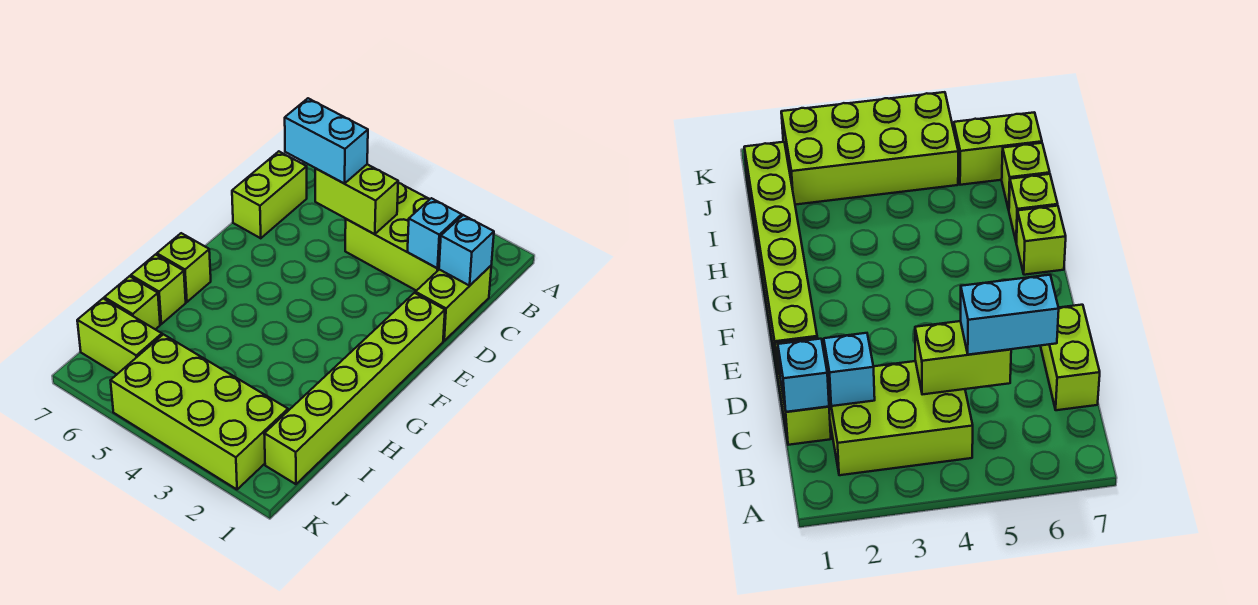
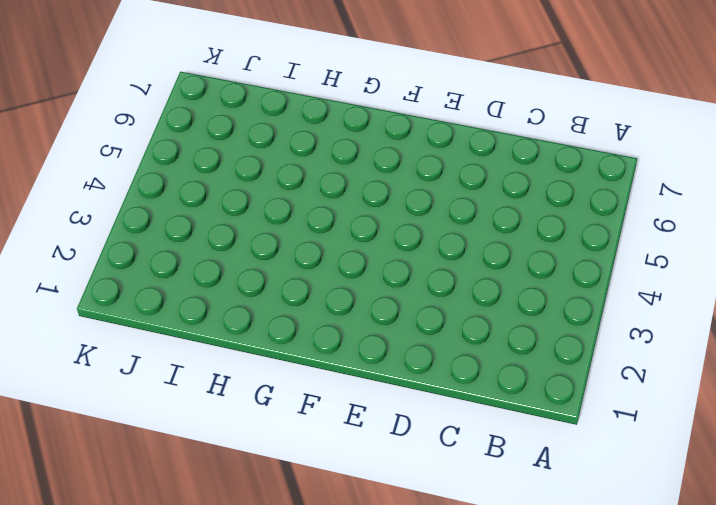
none -> lime 2x3 brick [345,183,439,291]
none -> lime 1x2 brick [415,266,491,341]
none -> lime 1x2 brick [232,151,307,238]

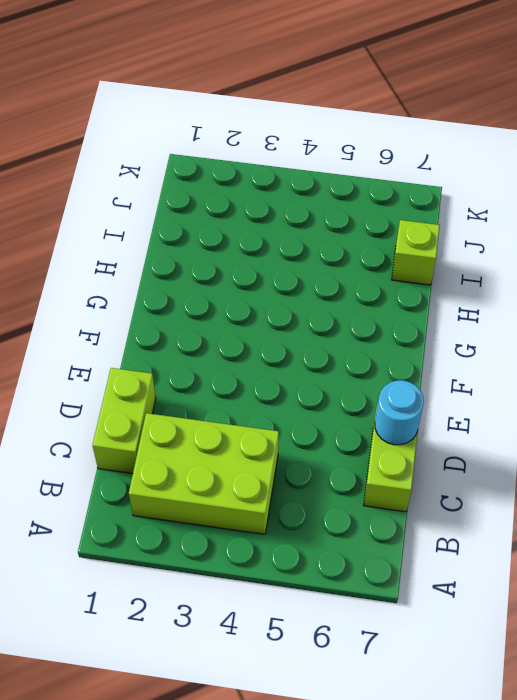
cyan 1x1 round brick [375,380,424,445] -> none
none -> lime 1x6 brick [264,293,445,484]
none -> lime 1x1 brick [157,233,211,302]
none -> lime 1x1 brick [131,254,186,324]

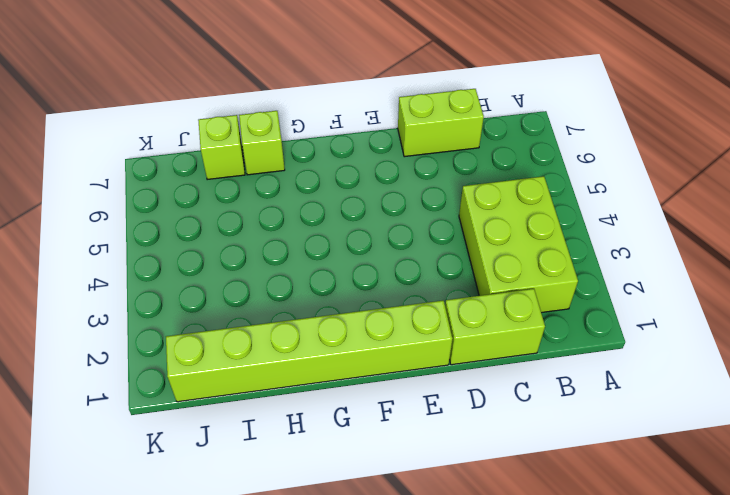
none -> lime 1x1 brick [157,233,211,302]
none -> lime 2x4 brick [111,334,288,489]
none -> lime 1x2 brick [77,299,162,374]

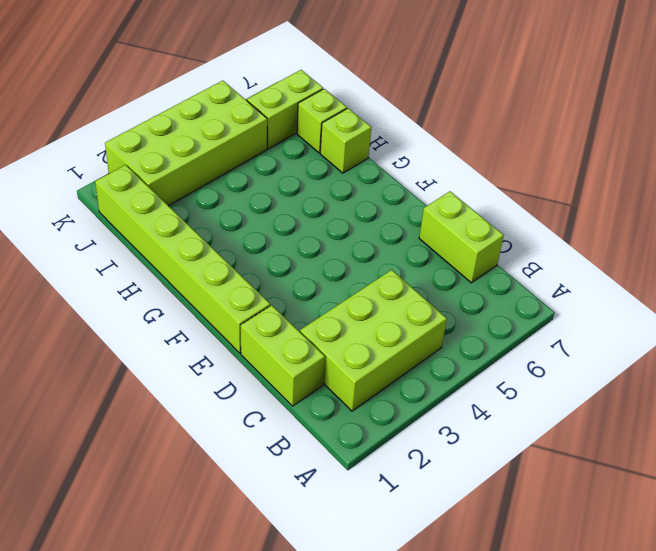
none -> lime 1x1 brick [157,233,211,302]
none -> cyan 1x1 brick [439,215,494,286]
none -> cyan 1x1 brick [407,198,462,268]

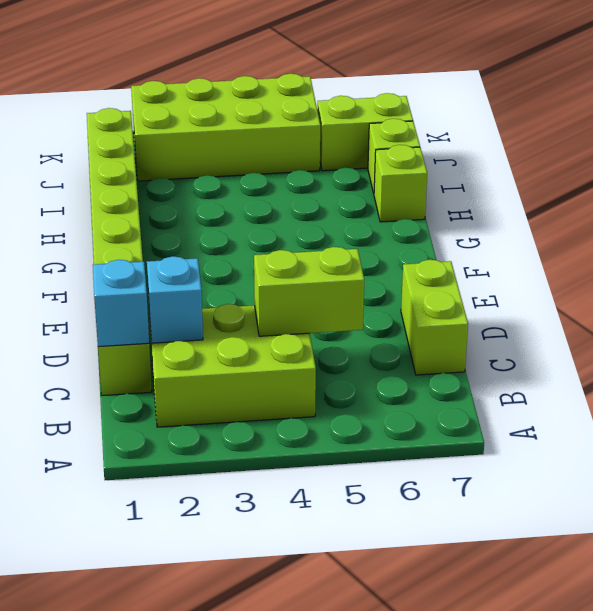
none -> lime 1x1 brick [157,233,211,302]
none -> cyan 1x2 brick [285,98,368,184]

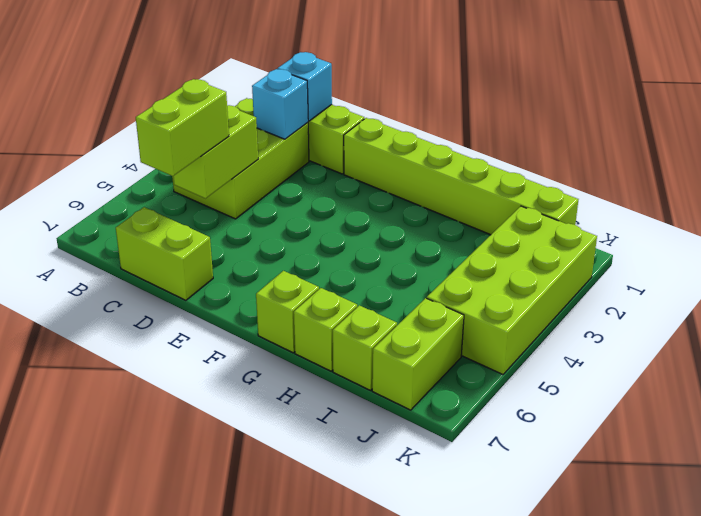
lime 1x2 brick [136,79,229,176] -> cyan 1x2 brick [285,98,368,184]

